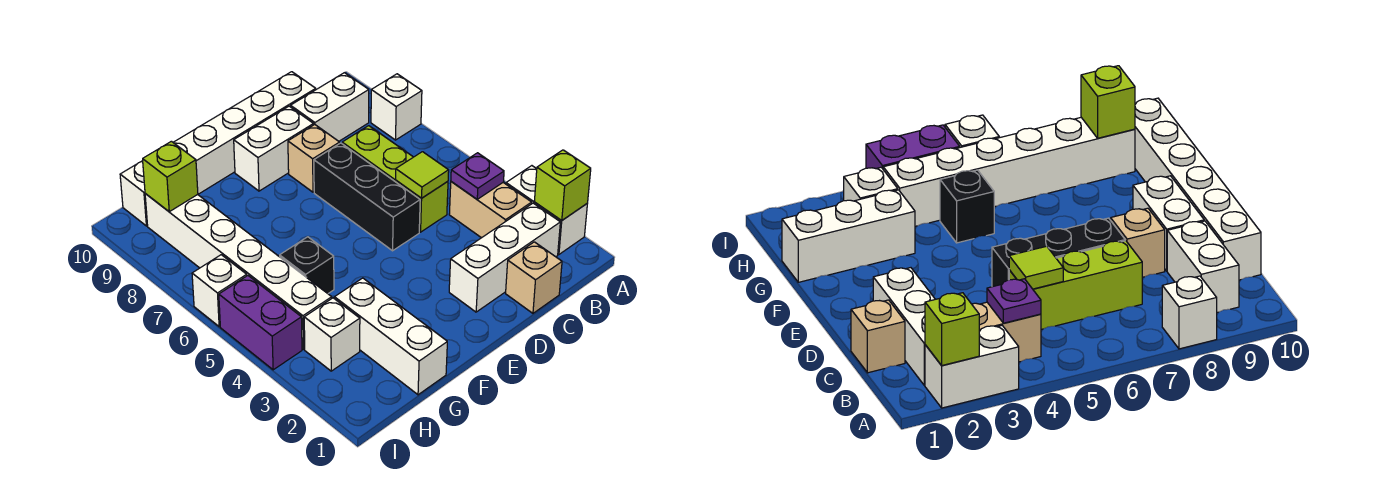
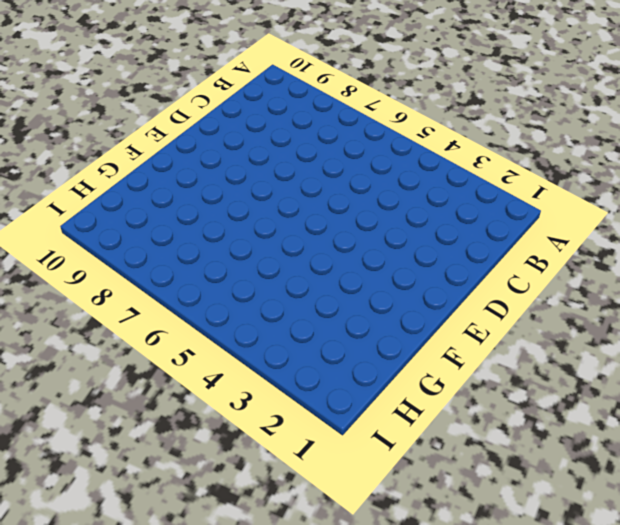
none -> white 1x2 brick [506,166,587,254]
none -> white 1x1 brick [371,74,422,140]
none -> white 1x3 brick [449,203,560,312]

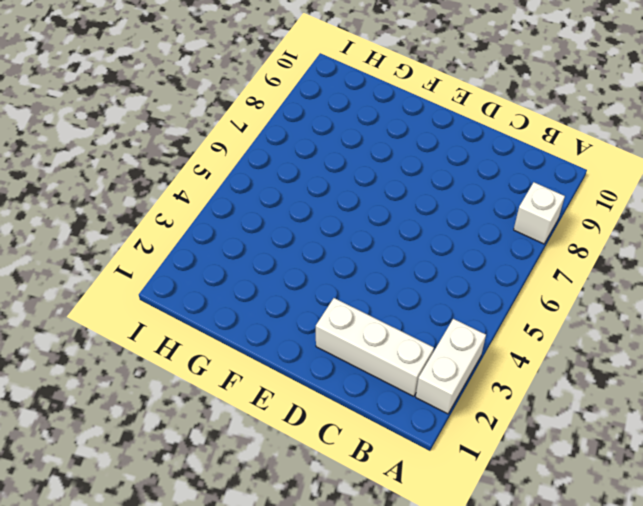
none -> tan 1x2 brick [449,182,532,238]
none -> white 1x2 brick [291,73,369,141]
none -> tan 1x1 brick [506,242,562,313]

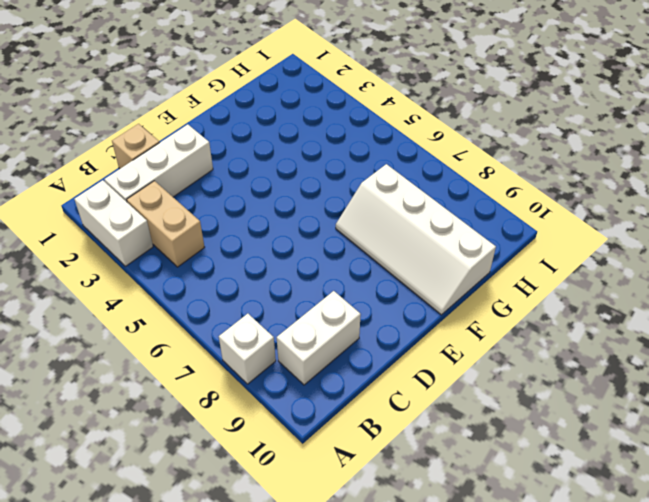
white 2x4 slope [336,164,496,315] -> white 1x6 brick [120,72,316,226]
none -> lime 1x3 brick [342,126,448,232]
none -> black 1x3 brick [314,143,420,251]
none -> tan 1x1 brick [288,125,340,192]

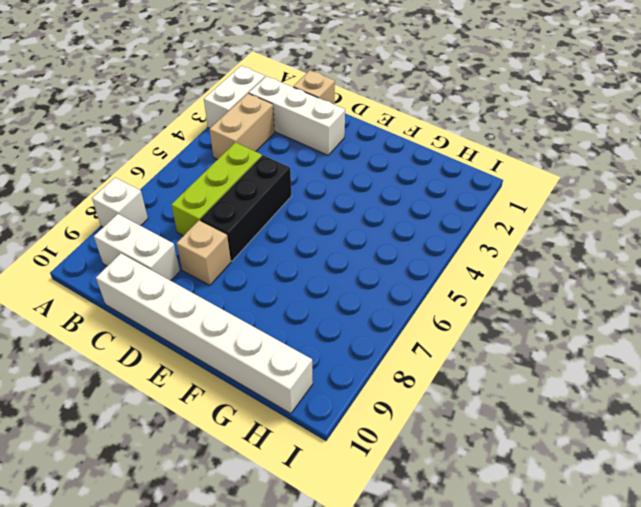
none -> white 1x2 brick [234,106,314,191]
none -> white 1x3 brick [335,278,447,395]
none -> black 1x1 brick [280,237,334,293]

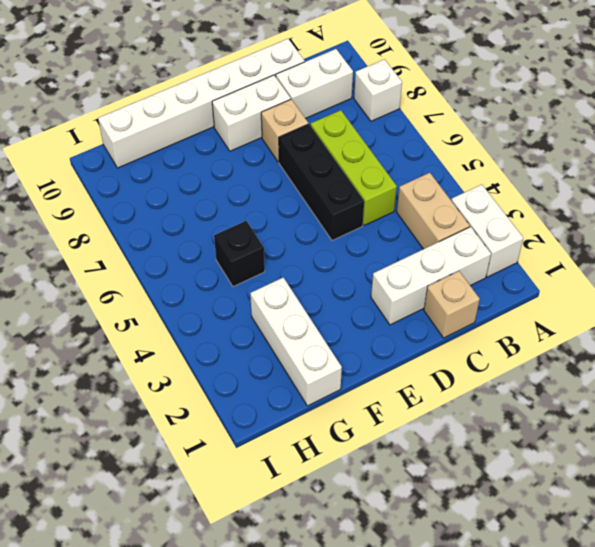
none -> white 1x1 brick [304,298,360,371]
none -> white 1x6 brick [145,194,332,349]
none -> purple 1x2 brick [219,276,302,370]

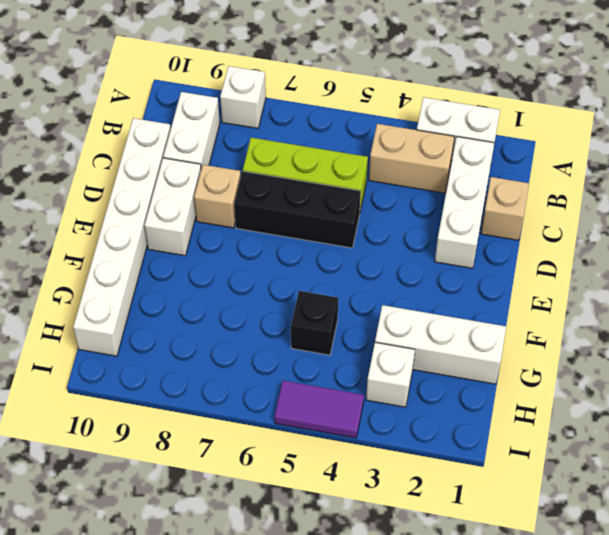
purple 1x2 tile [274,381,364,438] -> purple 1x2 brick [219,276,302,370]
none -> white 1x6 brick [145,194,332,349]
none -> white 1x1 brick [192,255,247,327]
none -> lime 1x1 brick [534,150,591,220]

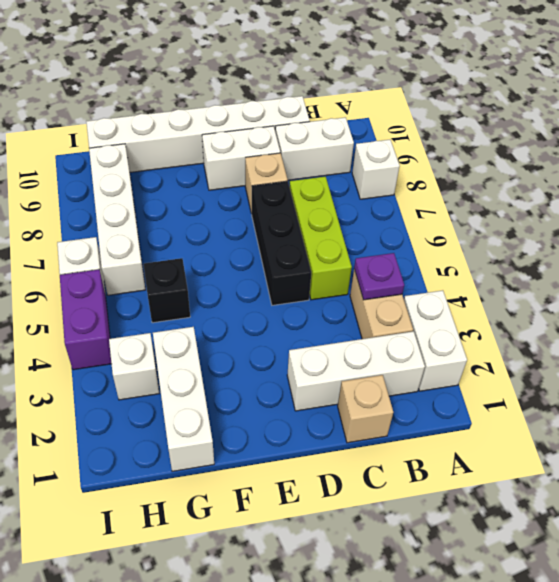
white 1x4 brick [89,144,145,295] -> white 1x6 brick [145,194,332,349]
none -> lime 1x1 brick [534,150,591,220]
none -> lime 1x1 tile [396,152,449,198]
none -> lime 1x1 brick [143,141,198,212]

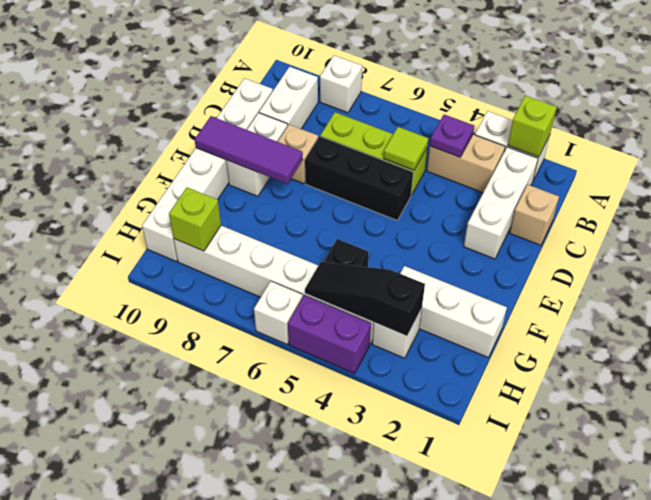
purple 1x3 tile [195,116,303,184] -> none
black 1x3 slope [305,262,425,336] -> none

